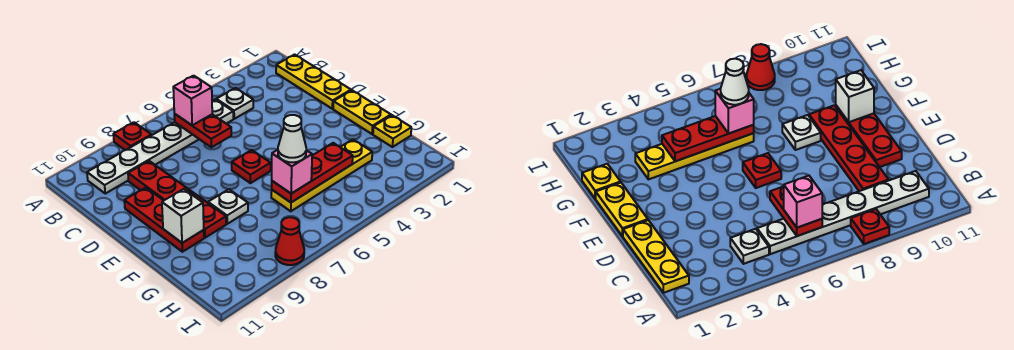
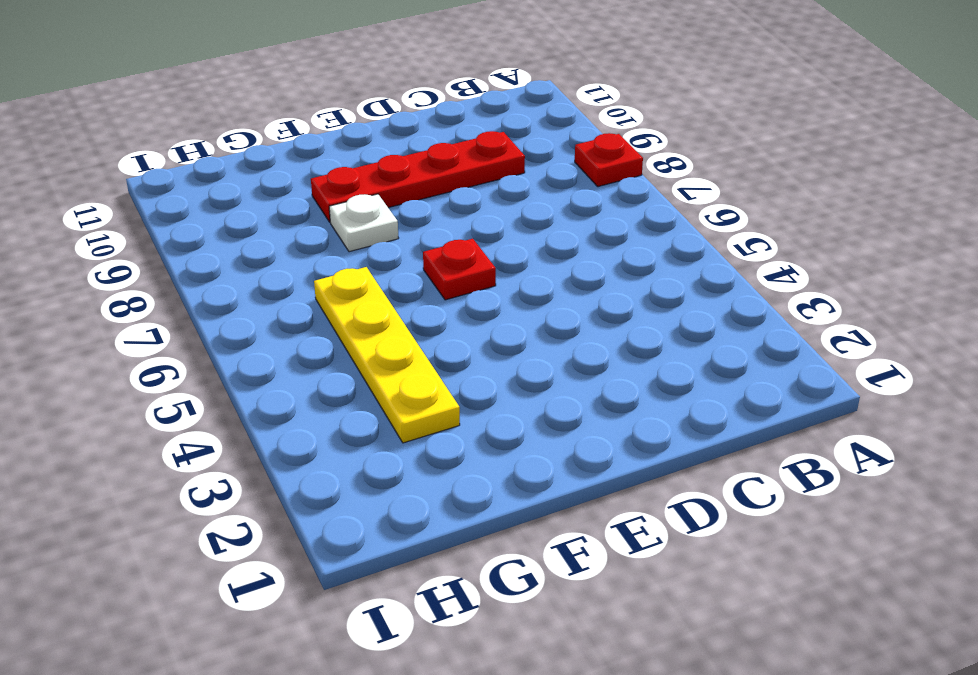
none -> yellow 1x3 plate [276,55,351,109]
none -> white 1x1 plate [216,88,253,119]
none -> white 1x6 plate [87,99,233,193]

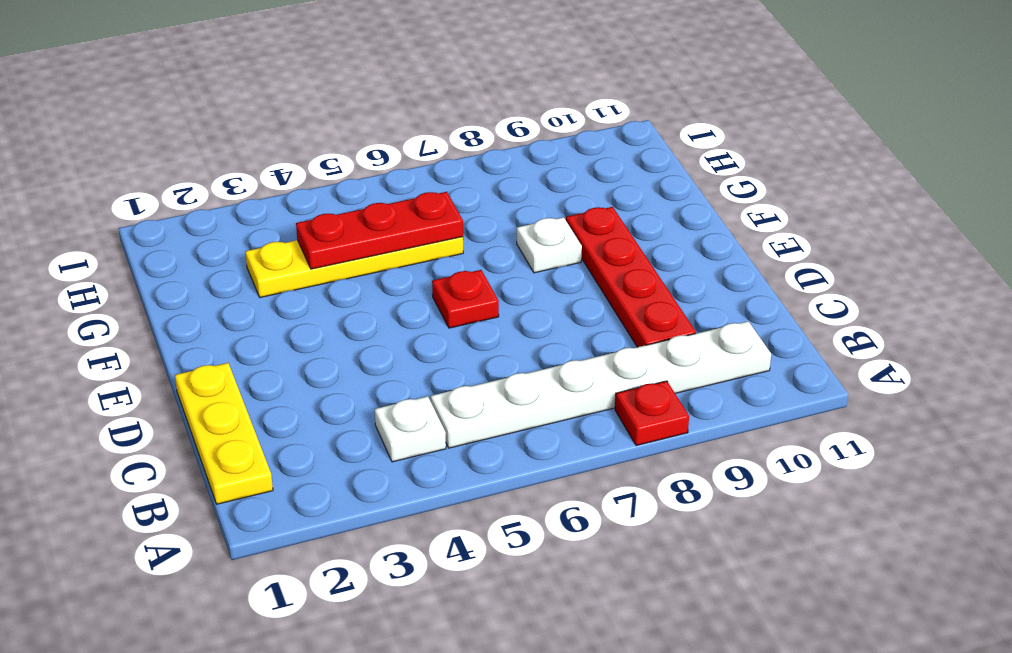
none -> red 1x3 plate [124,188,204,252]
none -> yellow 1x2 plate [333,90,391,134]
none -> yellow 1x1 plate [373,115,411,147]

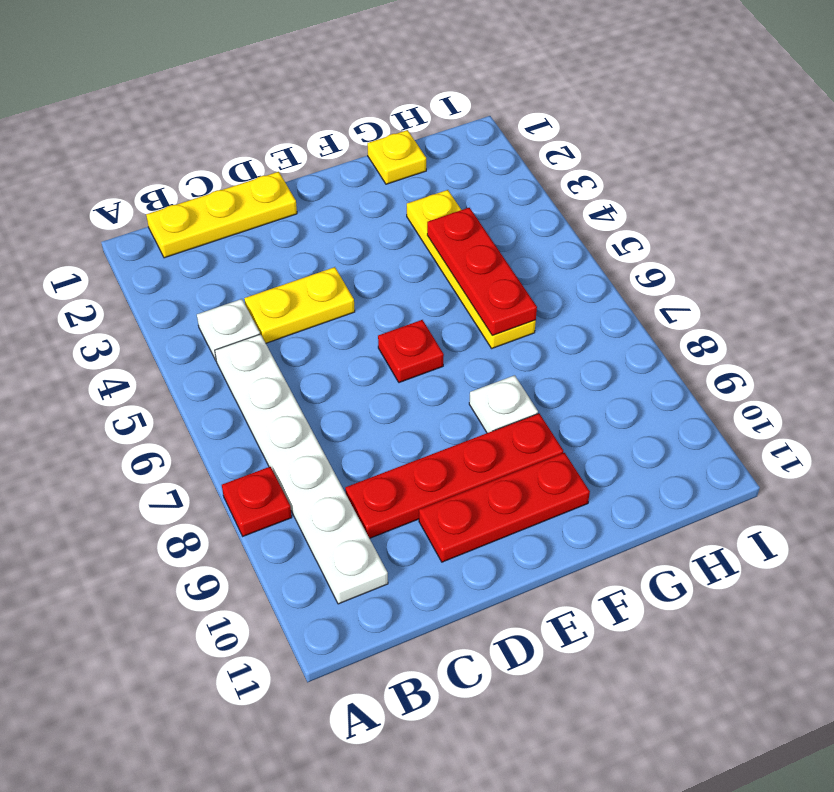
yellow 1x2 plate [244,267,355,343] -> yellow 1x2 plate moved to [333,90,391,134]
none -> red 1x1 cone [275,217,304,265]
none -> red 1x2 plate [174,114,231,147]
none -> white 1x1 brick [162,189,204,243]

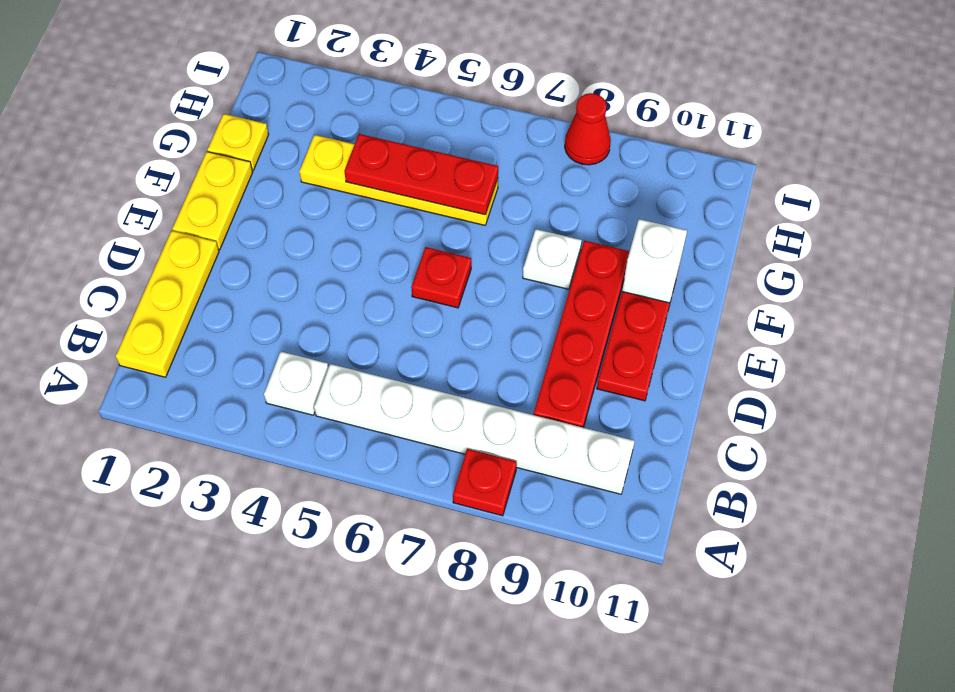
none -> red 1x2 plate [174,114,231,147]
none -> pink 1x1 brick [173,76,212,125]
none -> pink 1x1 brick [272,150,312,194]

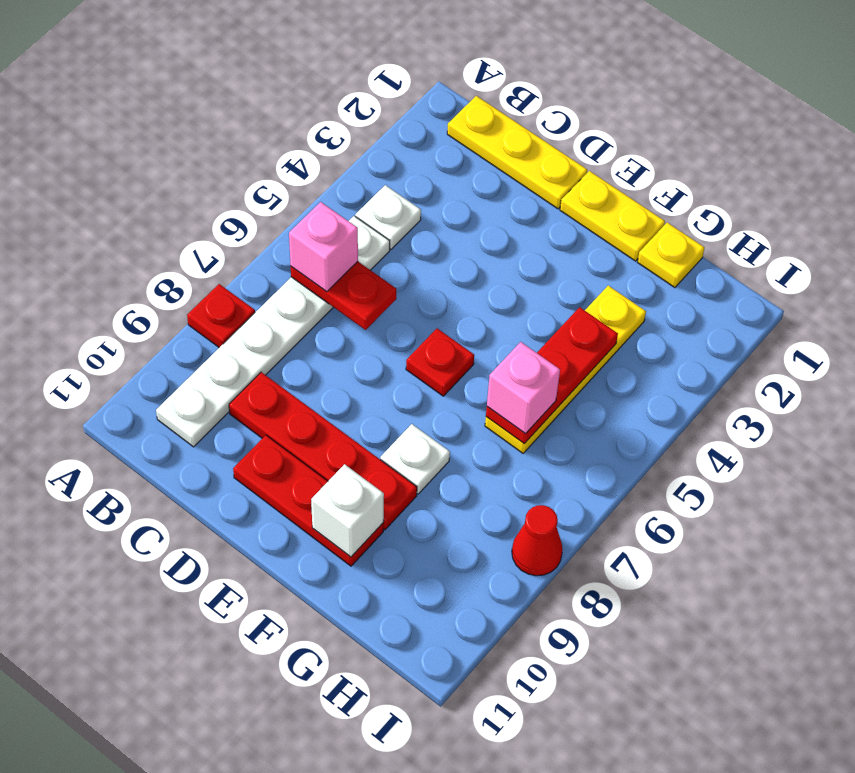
none -> white 1x1 cone [278,115,306,162]

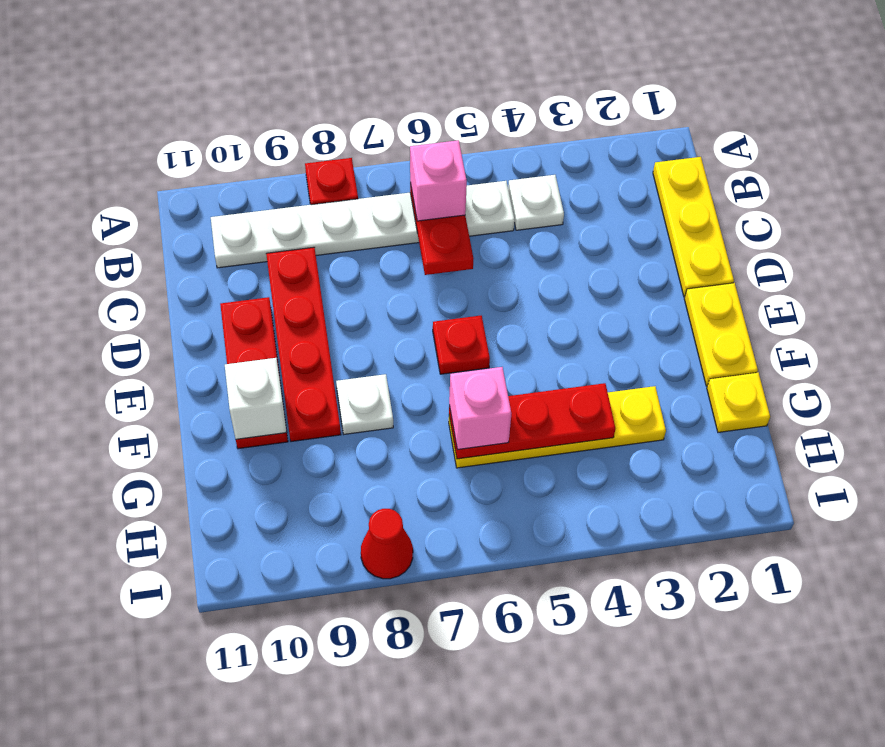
none -> white 1x1 cone [278,115,306,162]

